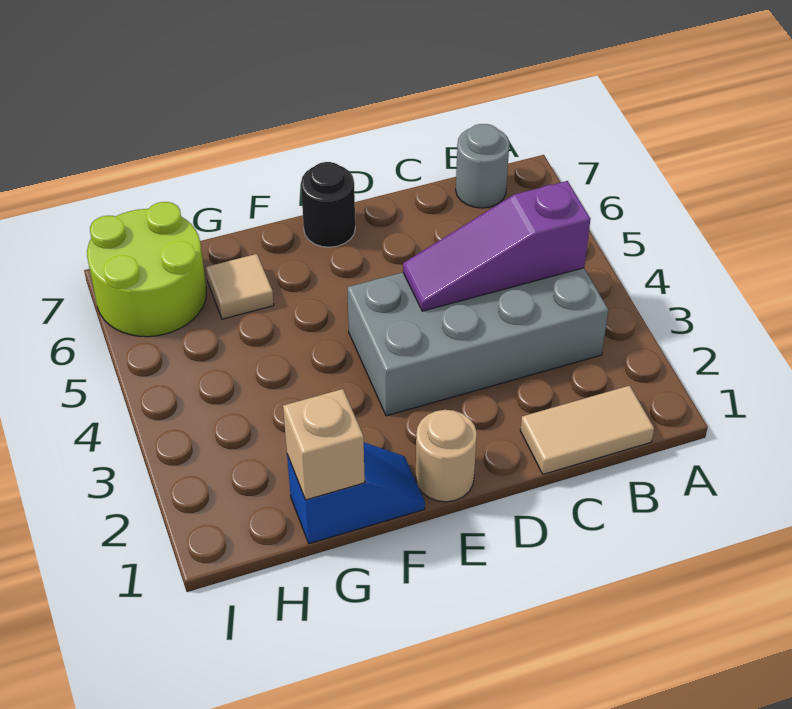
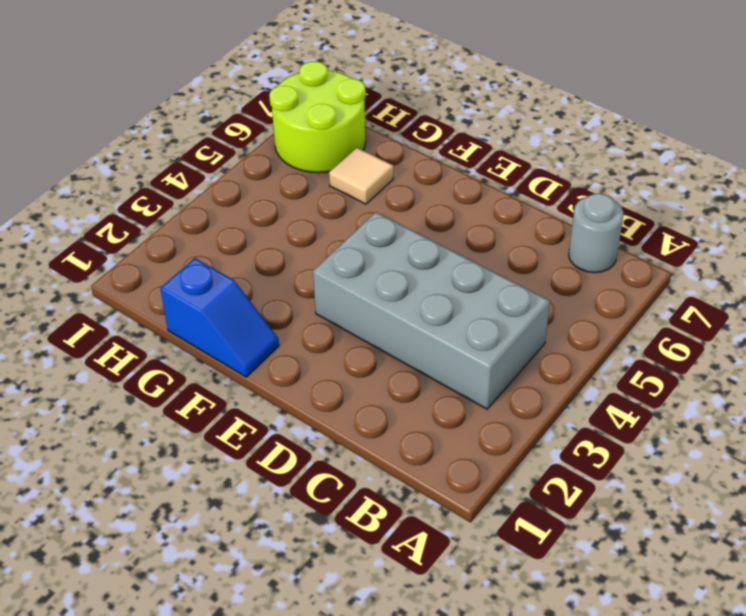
none -> tan 1x2 tile [520,386,654,474]
none -> tan 1x1 round brick [416,410,477,502]

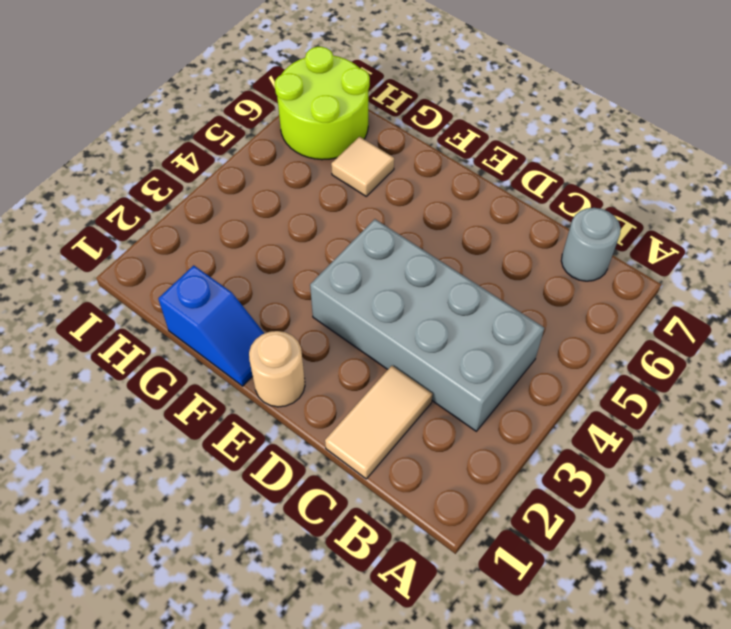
tan 1x2 tile [325,366,432,479] -> tan 1x2 tile turned to [520,386,654,474]
none -> black 1x1 round brick [301,162,355,247]
none -> purple 1x3 slope [403,181,590,311]

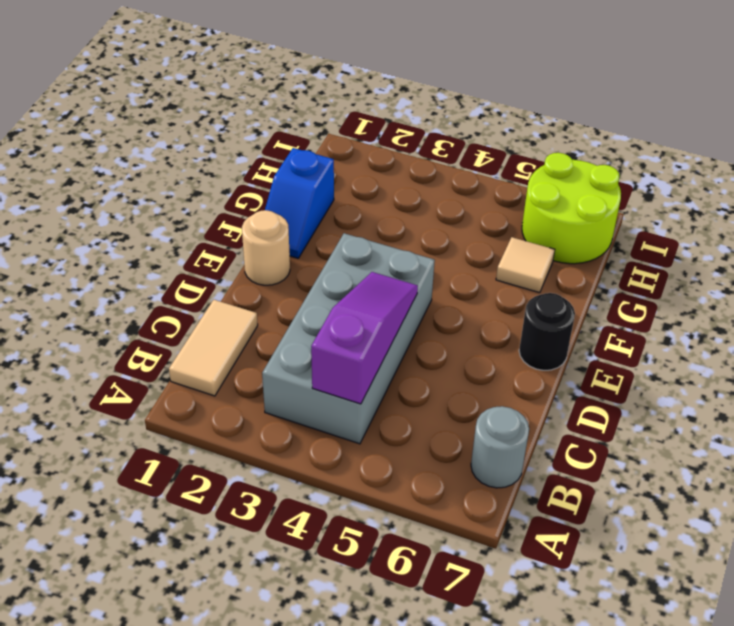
none -> tan 1x1 brick [283,389,365,500]

